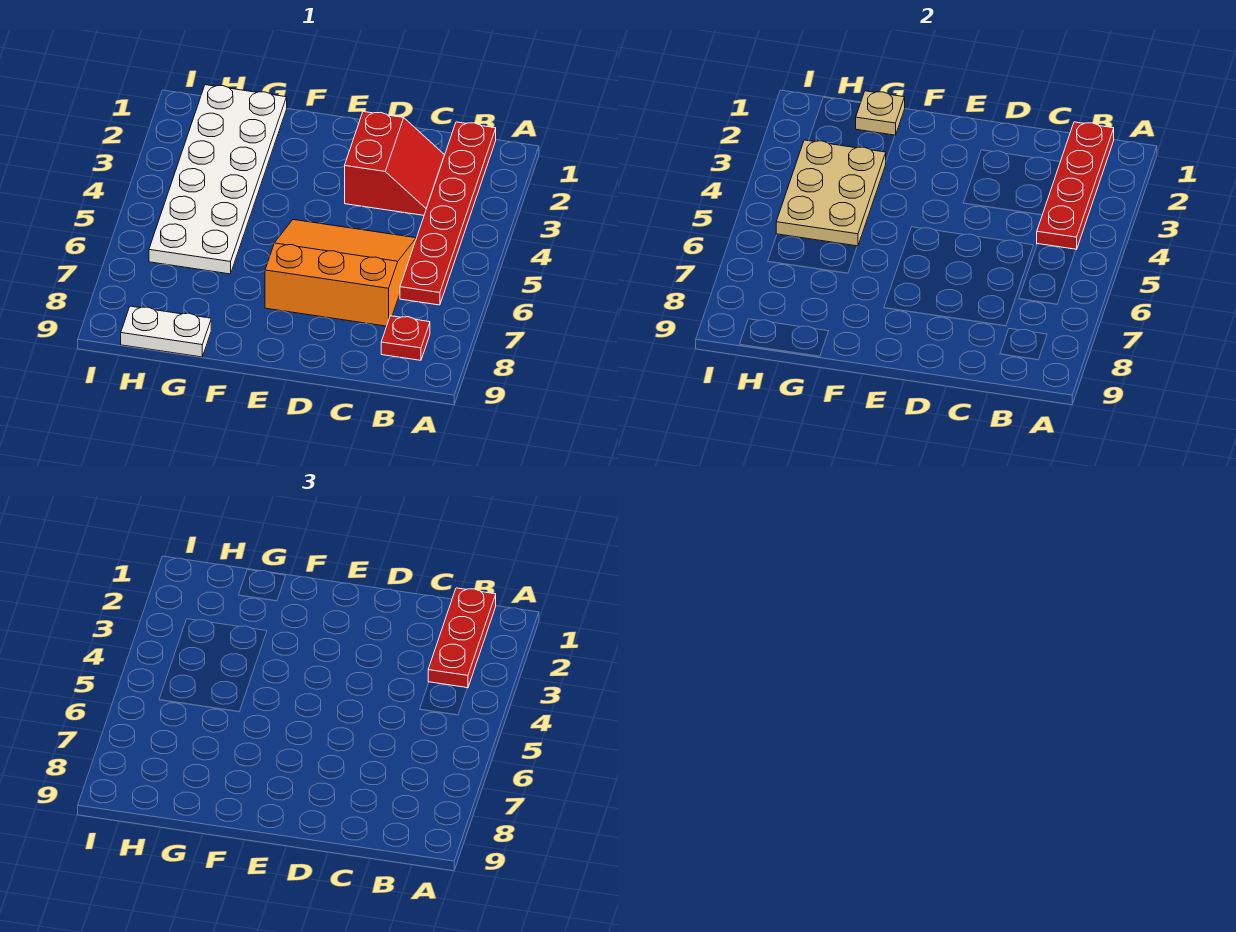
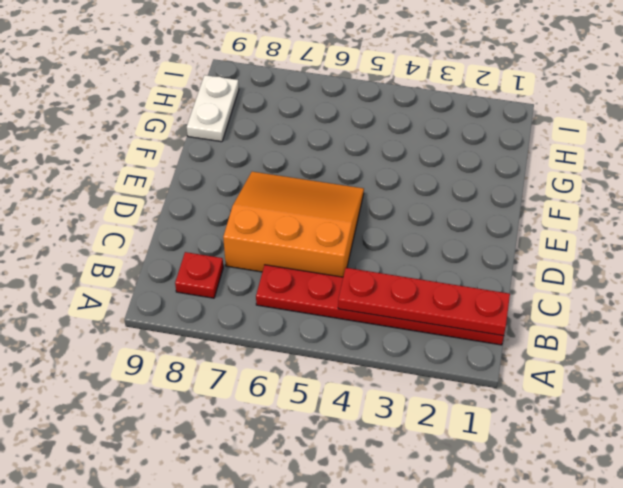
orange 3x3 slope [223,172,364,277] -> orange 3x3 slope turned to [265,220,416,326]
none -> red 2x2 slope [345,112,444,215]
none -> white 2x6 plate [149,85,287,274]

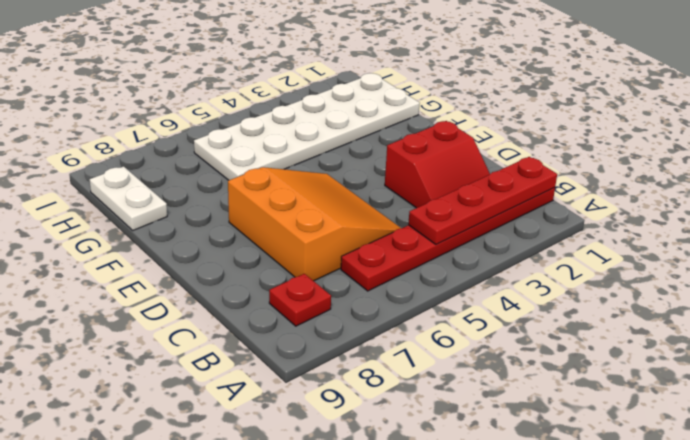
none -> tan 1x1 plate [856,91,905,135]
none -> tan 2x3 plate [776,140,886,246]

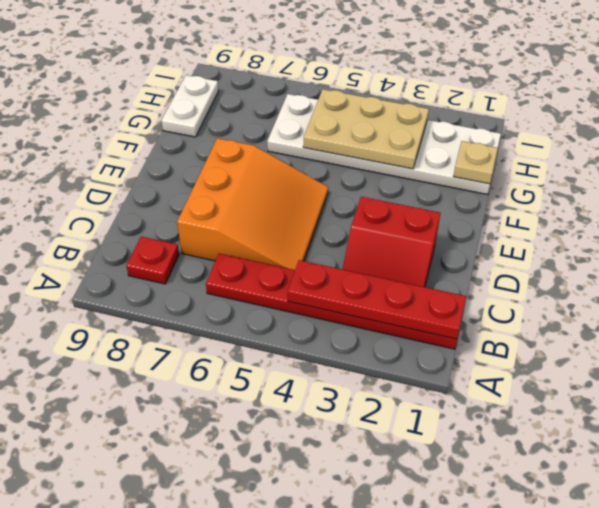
none -> red 1x3 plate [428,588,496,688]

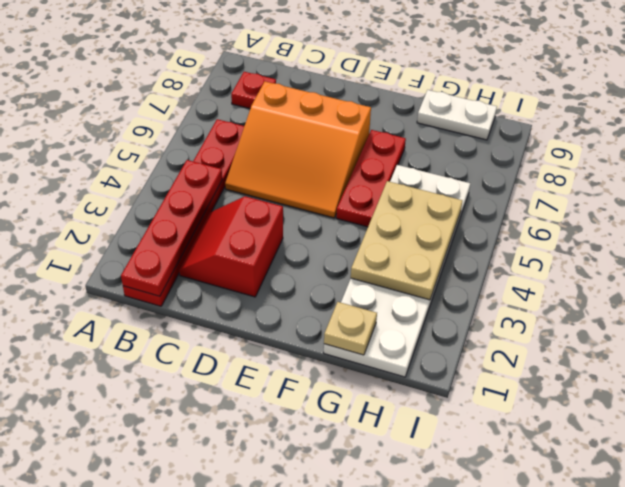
red 1x3 plate [336,130,406,227] -> red 1x3 plate moved to [428,588,496,688]

